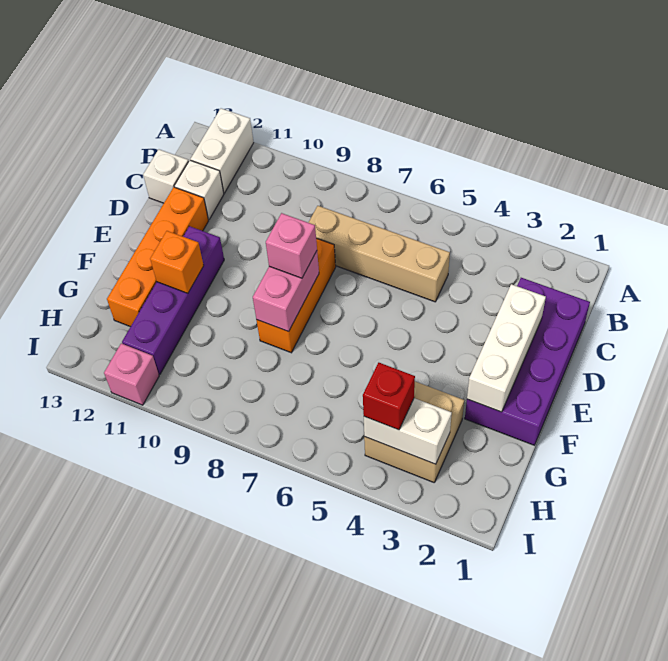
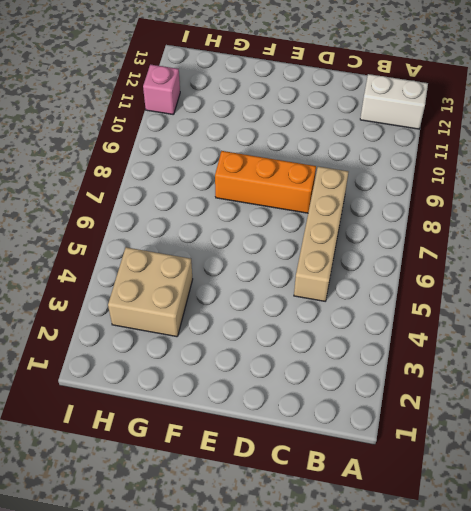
none -> purple 2x4 brick [465,278,590,445]
none -> white 1x1 brick [174,160,224,220]
none -> white 1x1 brick [143,149,189,203]

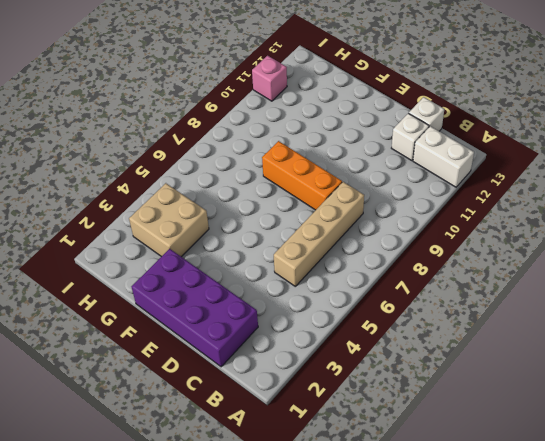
none -> orange 1x4 brick [107,187,208,327]
none -> purple 1x4 brick [122,226,224,374]
none -> white 1x3 brick [467,284,546,412]

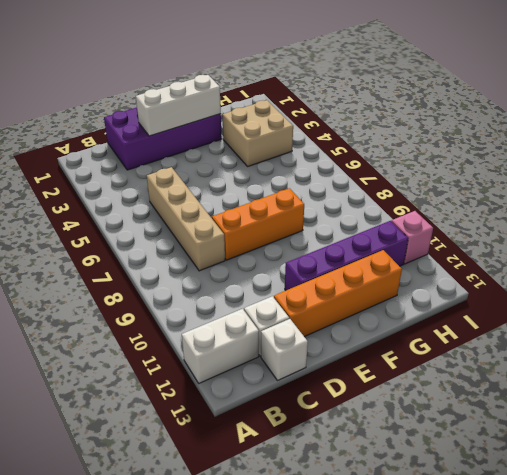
none -> pink 1x2 brick [253,251,319,332]
none -> orange 1x1 brick [150,231,204,293]
none -> white 1x2 brick [364,398,452,464]

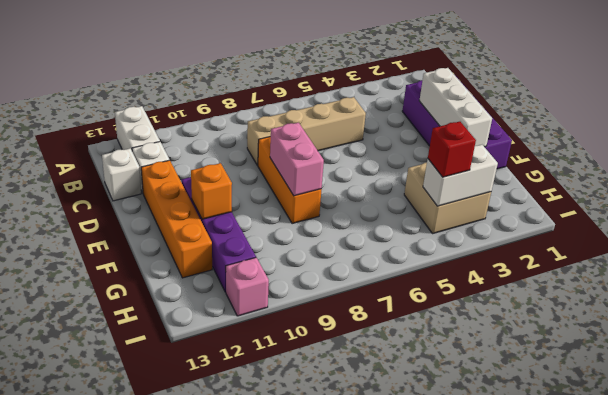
none -> pink 1x1 brick [266,213,317,278]

